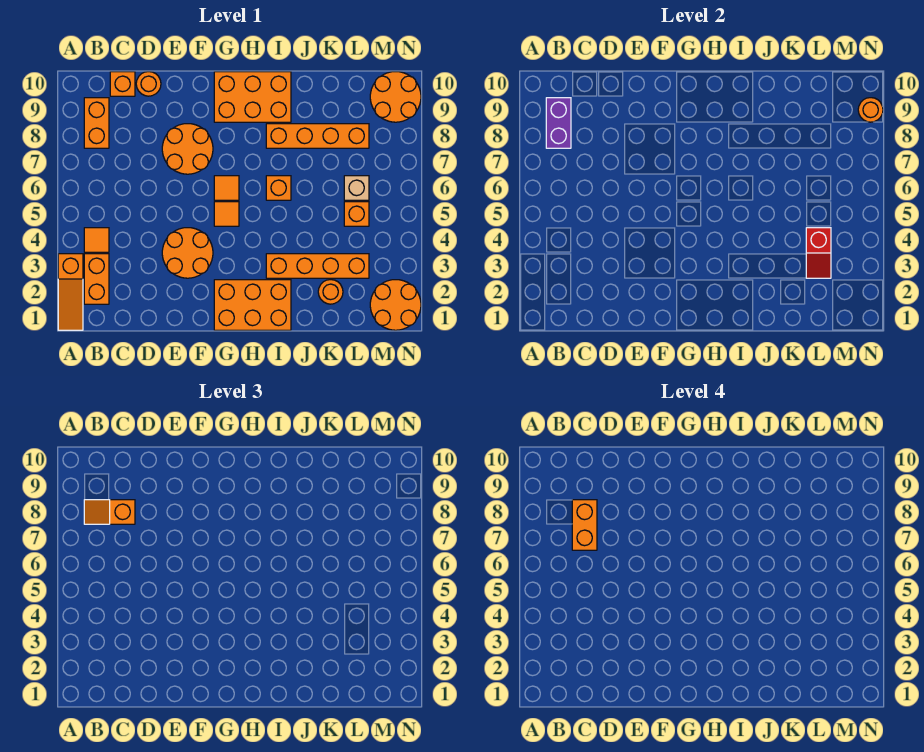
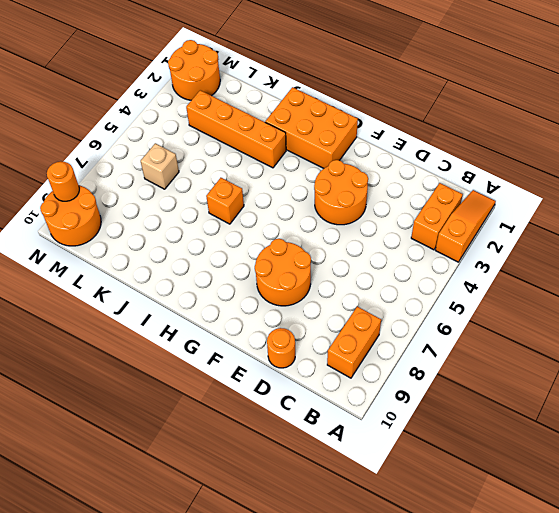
none -> orange 1x1 tile [84,228,109,252]
none -> orange 1x1 brick [110,72,135,96]
none -> orange 1x1 tile [214,202,239,226]

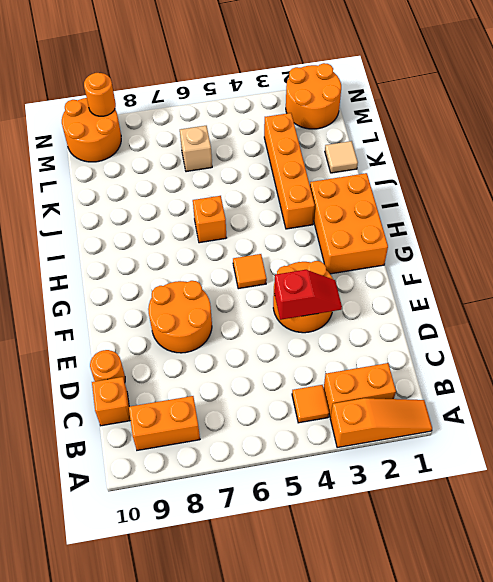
red 1x2 slope [274,270,342,320] -> red 1x2 slope moved to [806,228,831,278]
tan 1x1 tile [325,141,358,173] -> none
none -> orange 1x1 tile [214,176,239,200]
none -> orange 2x3 brick [214,72,291,122]
none -> orange 1x4 brick [266,124,369,148]

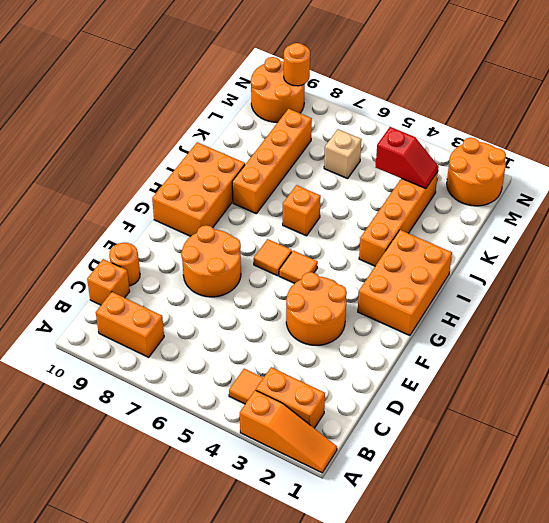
none -> orange 1x1 round brick [318,280,343,304]
none -> orange 1x1 brick [344,202,369,226]
none -> purple 1x2 brick [546,98,571,148]

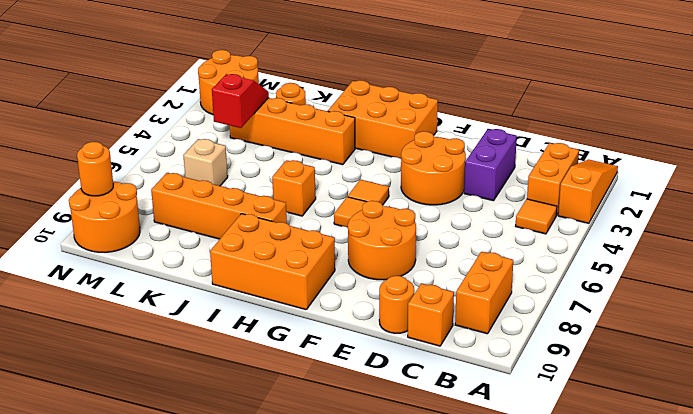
purple 1x2 brick [464,129,517,201] -> purple 1x2 brick moved to [546,98,571,148]
none -> orange 1x1 brick [344,202,369,226]
none -> orange 1x2 slope [84,500,135,524]
none -> orange 1x2 brick [572,500,597,550]

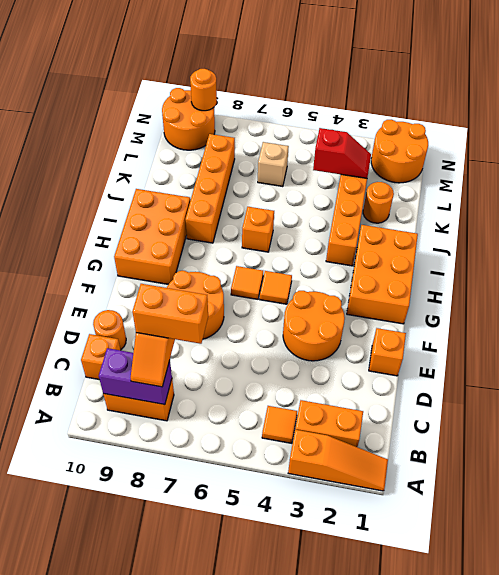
orange 1x1 brick [369,328,406,376] -> orange 1x1 brick moved to [344,202,369,226]

